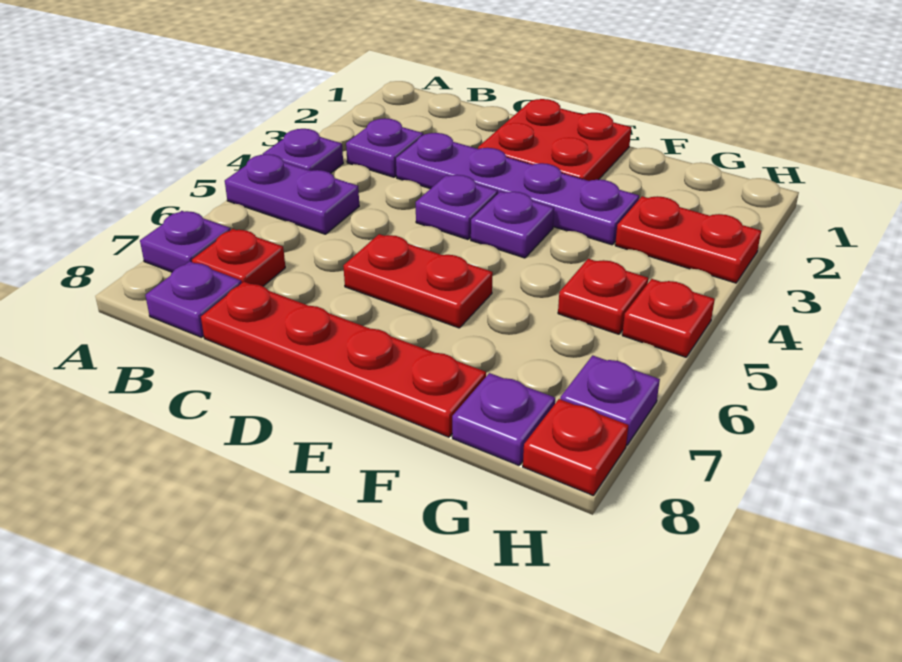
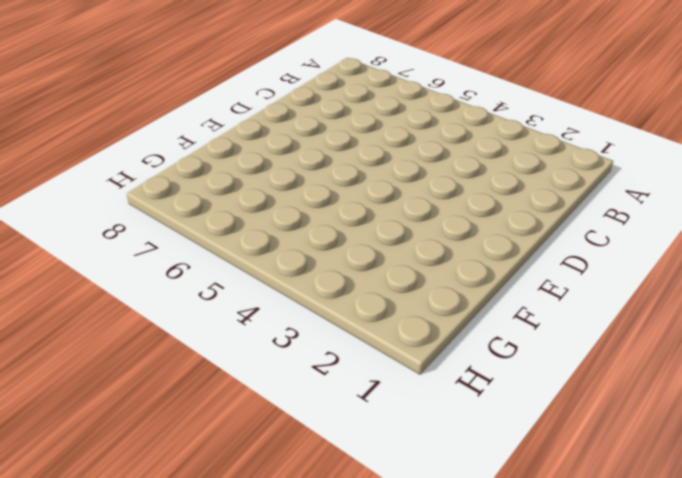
none -> purple 1x1 plate [263,129,343,173]
none -> purple 1x2 plate [225,154,359,234]
none -> purple 1x1 plate [140,211,230,272]

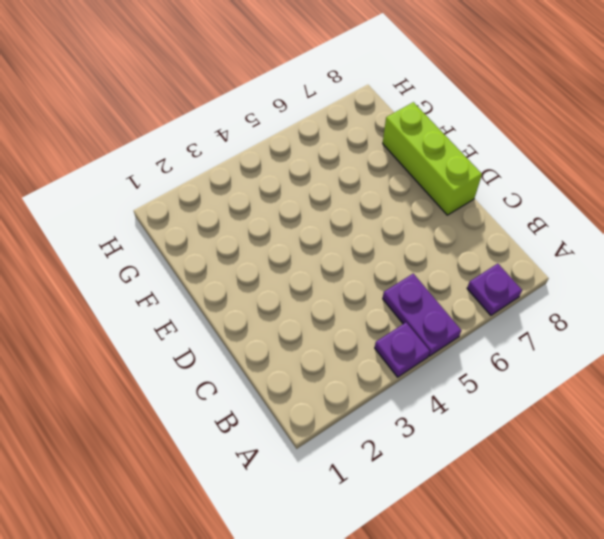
lime 1x3 brick [383,102,482,215] -> red 1x4 plate [201,282,486,437]
none -> purple 1x1 plate [346,118,423,177]
none -> red 1x1 plate [192,229,285,286]
none -> purple 1x1 plate [145,261,242,337]

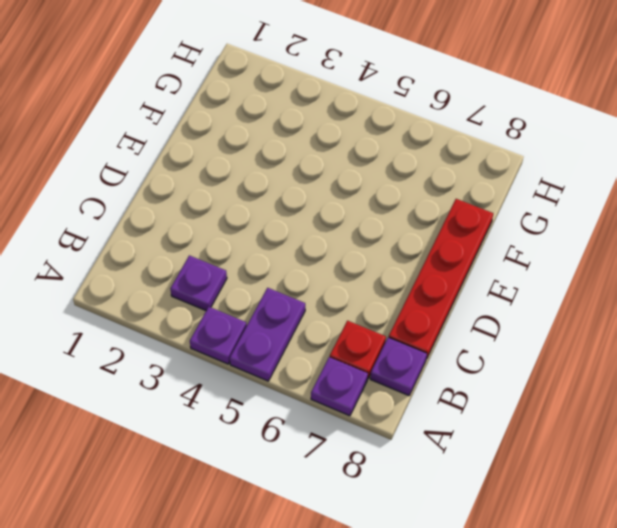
none -> purple 1x4 plate [396,133,639,245]
none -> red 2x2 plate [478,99,631,181]
none -> purple 1x1 plate [416,175,498,239]

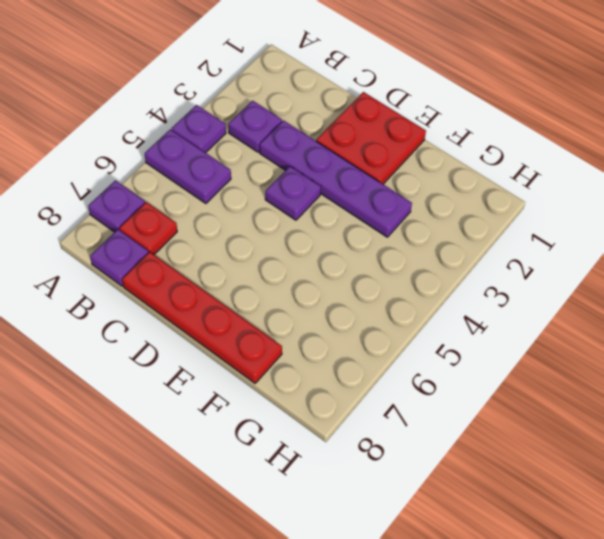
none -> red 1x2 plate [343,234,493,328]
none -> purple 1x1 plate [471,191,554,258]
none -> red 1x2 plate [615,196,761,283]

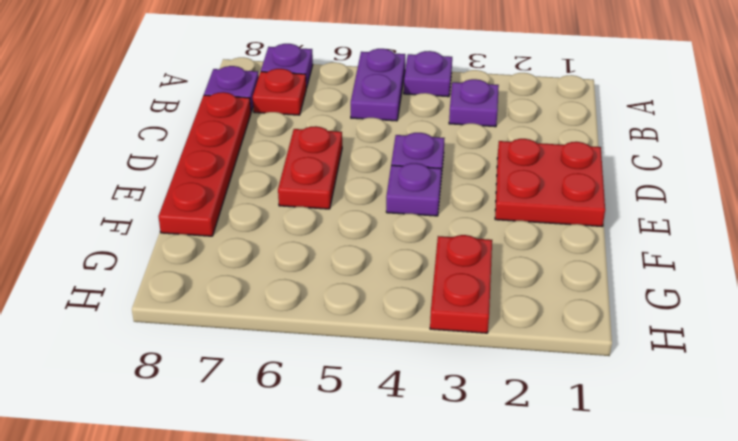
none -> purple 1x4 plate [396,133,639,245]
none -> red 1x1 plate [558,259,648,334]
none -> purple 1x1 plate [452,373,555,465]

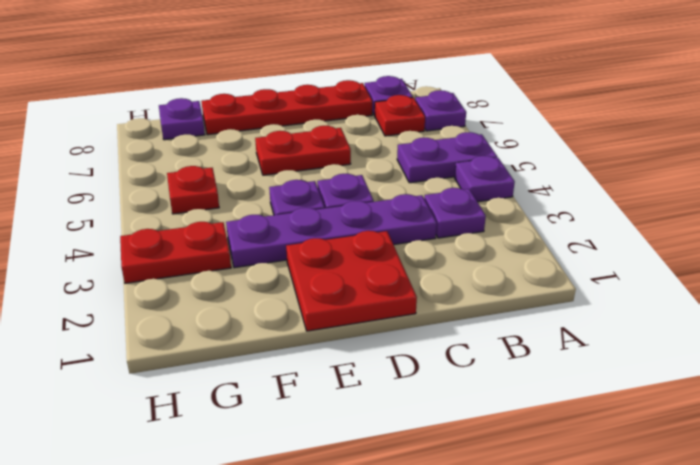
none -> red 1x1 plate [622,279,715,357]
none -> purple 1x1 plate [560,355,660,445]
none -> red 1x1 plate [523,399,629,496]

